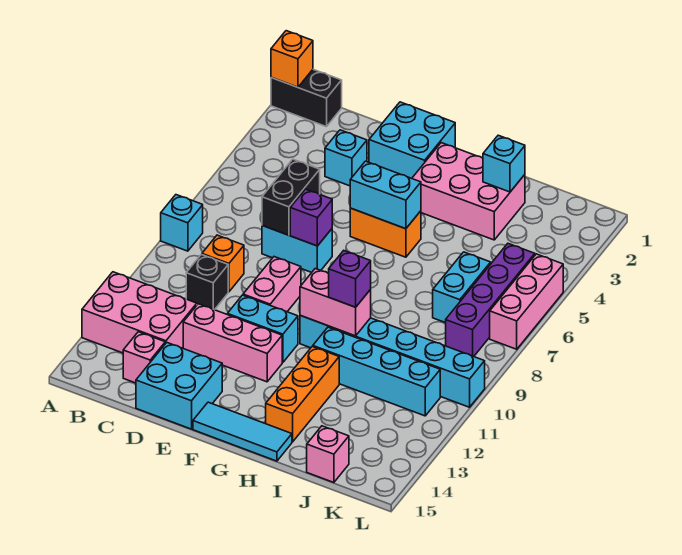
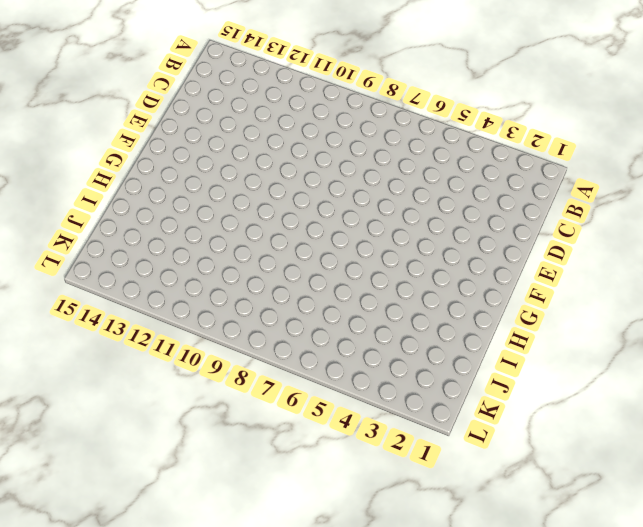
none -> black 1x2 brick [271,69,342,127]
none -> cyan 1x1 brick [161,195,203,251]
none -> pink 2x3 brick [82,272,197,353]
none -> orange 1x1 brick [202,235,244,292]

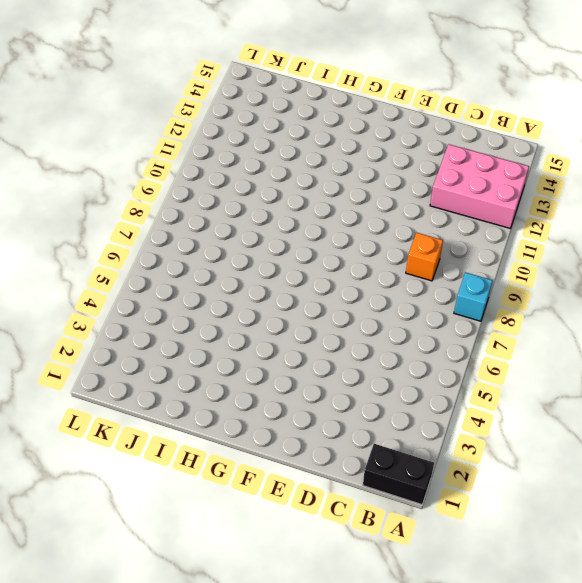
none -> black 1x1 brick [186,254,228,310]
none -> pink 1x1 brick [123,332,165,383]
none -> cyan 1x1 brick [325,130,367,186]
none -> cyan 1x2 brick [262,226,332,272]

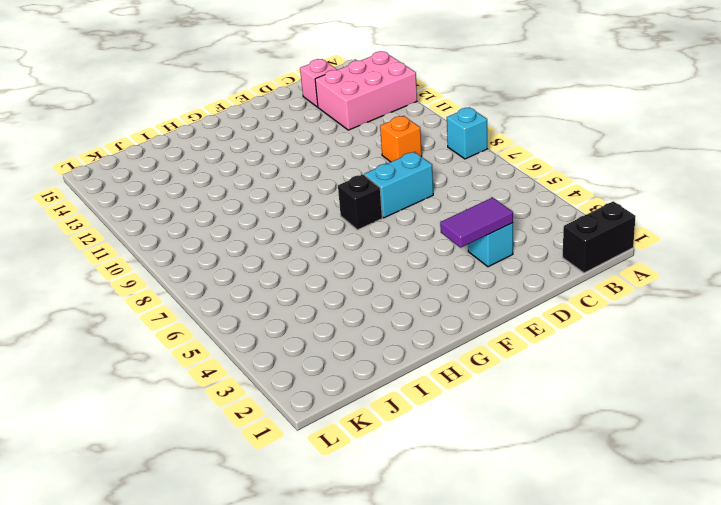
purple 1x2 tile [440,197,513,248] -> none
black 1x1 brick [338,175,382,230] -> black 1x1 brick moved to [186,254,228,310]
none -> pink 1x3 brick [183,304,282,382]
none -> cyan 2x2 brick [136,343,222,429]
none -> cyan 2x2 brick [369,102,455,178]
none -> pink 1x2 brick [243,257,301,312]

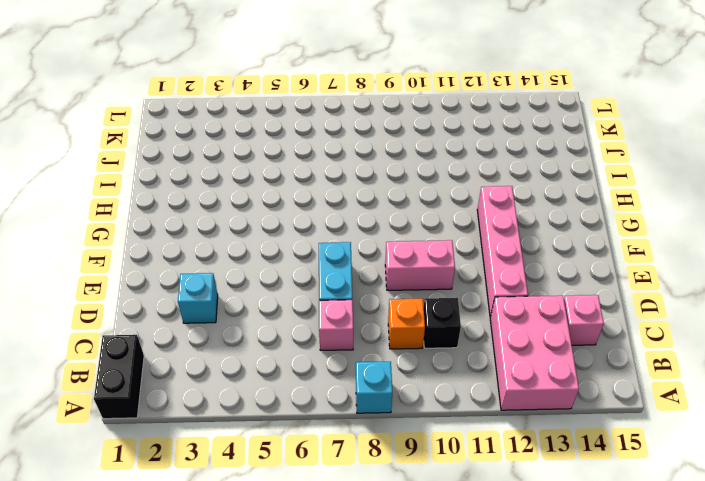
pink 1x1 brick [319,300,353,350] -> pink 1x1 brick moved to [307,426,349,483]
pink 1x4 brick [477,186,528,317] -> pink 1x3 brick [183,304,282,382]
none -> cyan 2x2 brick [136,343,222,429]
none -> cyan 2x2 brick [369,102,455,178]
none -> cyan 1x2 brick [227,295,298,363]
none -> orange 1x2 brick [350,208,421,257]

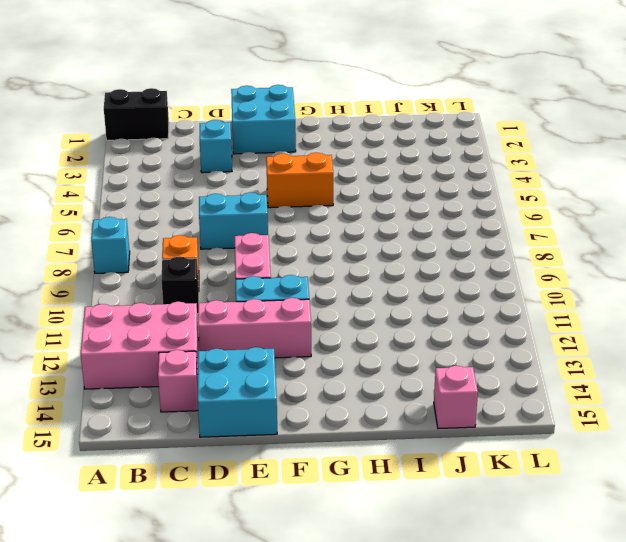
none -> cyan 1x3 tile [193,402,292,461]
none -> pink 2x3 brick [412,143,525,240]
none -> cyan 1x6 brick [300,315,485,407]
none -> cyan 1x4 brick [313,327,440,416]

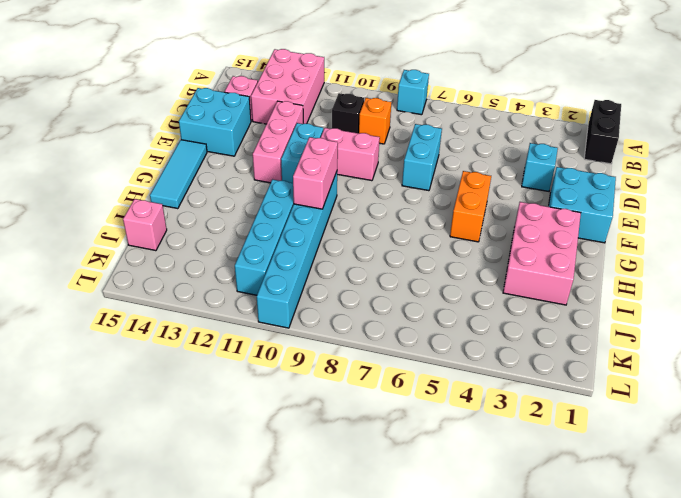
none -> orange 1x3 brick [266,347,339,442]
none -> cyan 1x2 brick [433,252,491,323]
none -> purple 1x4 brick [446,244,535,357]
none -> pink 1x3 brick [490,254,563,349]

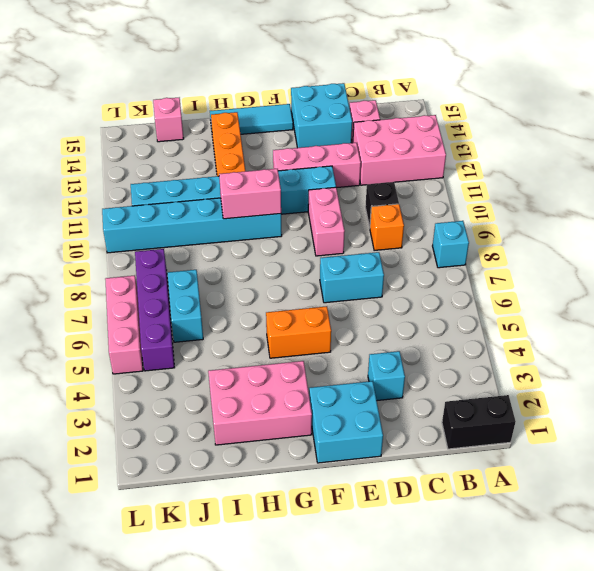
none -> orange 1x1 brick [271,31,313,87]
none -> black 1x2 brick [262,159,320,235]
none -> purple 1x1 brick [290,189,332,246]
none -> cyan 1x2 brick [350,161,421,229]

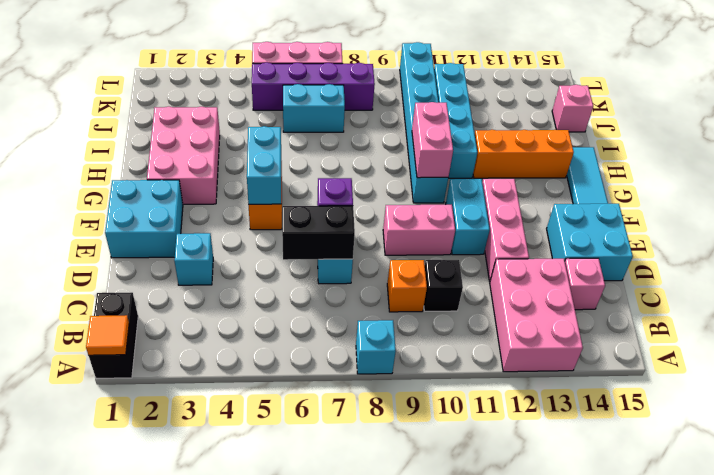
orange 1x1 tile [86,315,129,355] -> orange 1x1 brick [271,31,313,87]
none -> cyan 1x1 brick [483,135,525,192]
none -> purple 1x1 brick [328,251,371,307]

